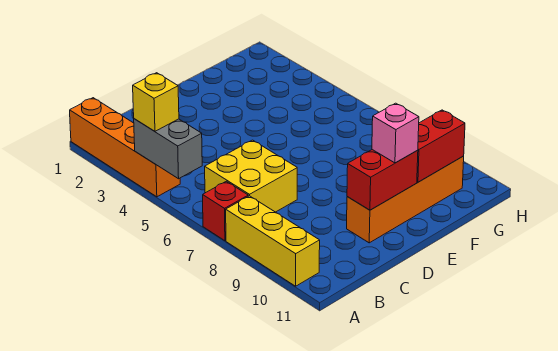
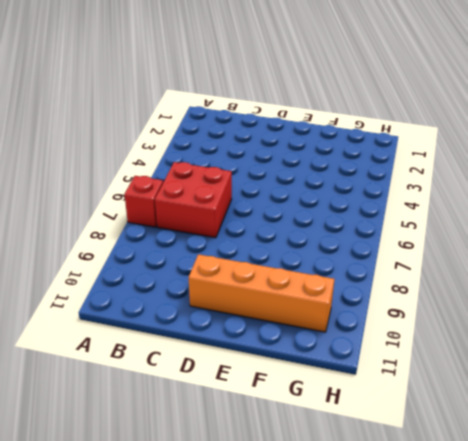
red 2x2 brick [155,162,232,238] -> yellow 2x2 brick [205,140,297,212]
none -> orange 1x4 brick [70,98,180,197]
none -> yellow 1x3 brick [226,196,320,286]

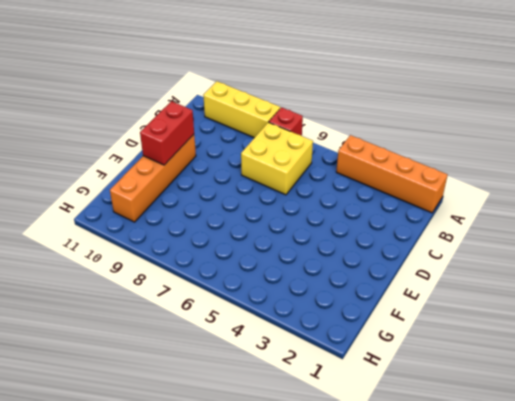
none -> grey 1x2 brick [134,119,202,179]
none -> red 1x2 brick [417,110,465,182]

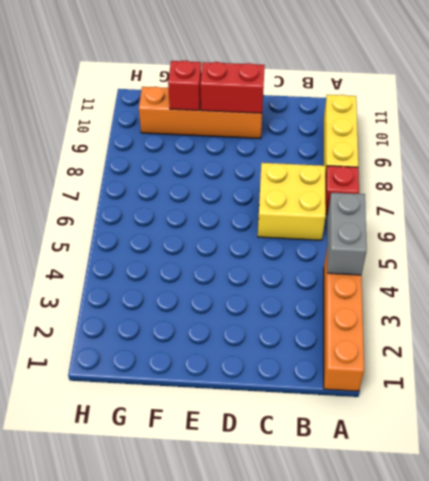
red 1x1 brick [168,60,201,110] -> red 1x2 brick [417,110,465,182]
none -> yellow 1x1 brick [133,73,179,131]
none -> pink 1x1 brick [372,103,419,163]

